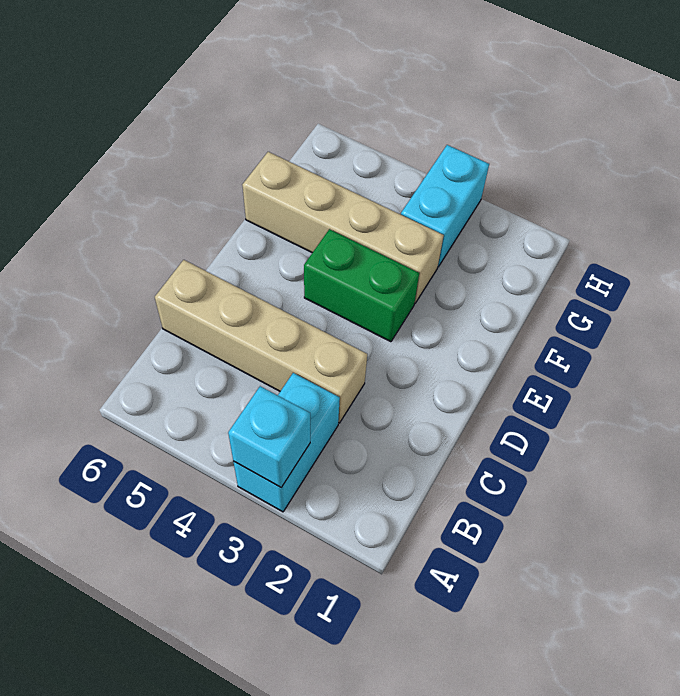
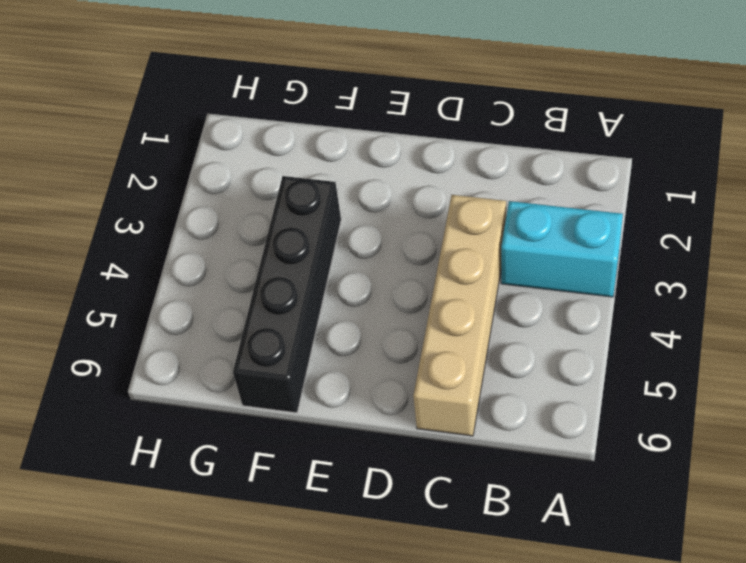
black 1x4 brick [233,176,341,413] -> tan 1x4 brick [242,152,444,303]
none -> green 1x2 brick [304,229,419,342]
none -> cyan 1x2 brick [401,145,489,267]

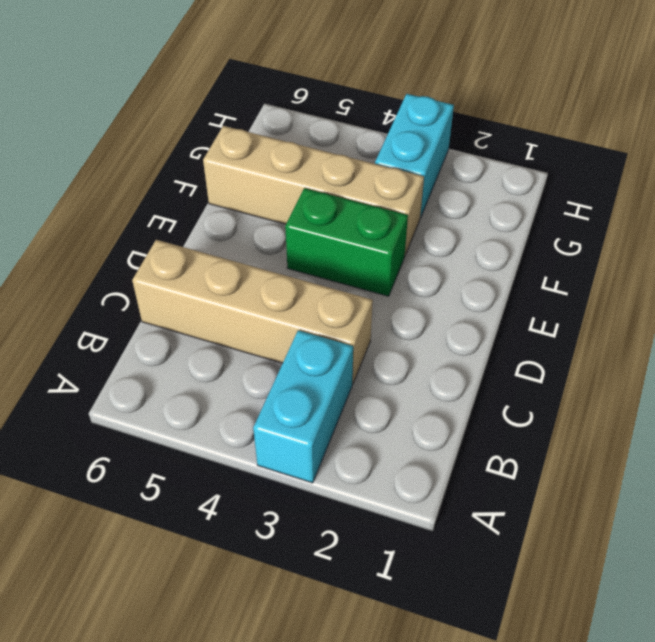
none -> cyan 1x1 brick [228,386,310,487]

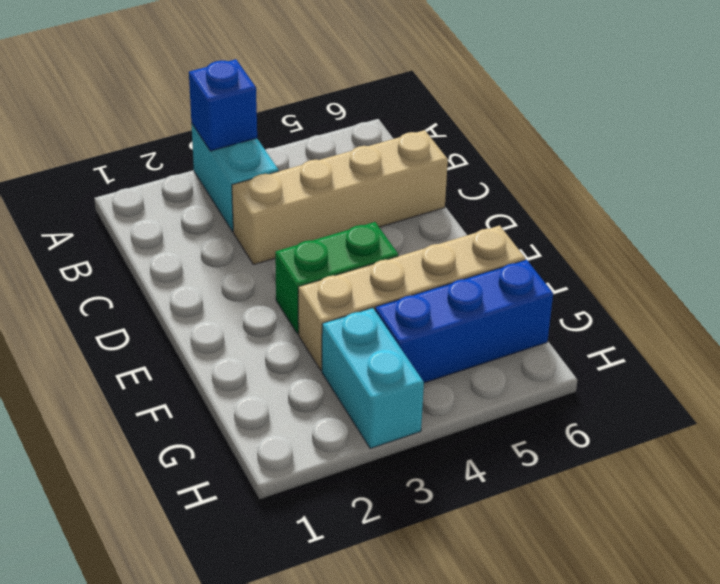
blue 1x1 brick [189,59,257,151] -> cyan 1x1 brick [228,386,310,487]
blue 1x3 brick [375,260,553,383] -> none

